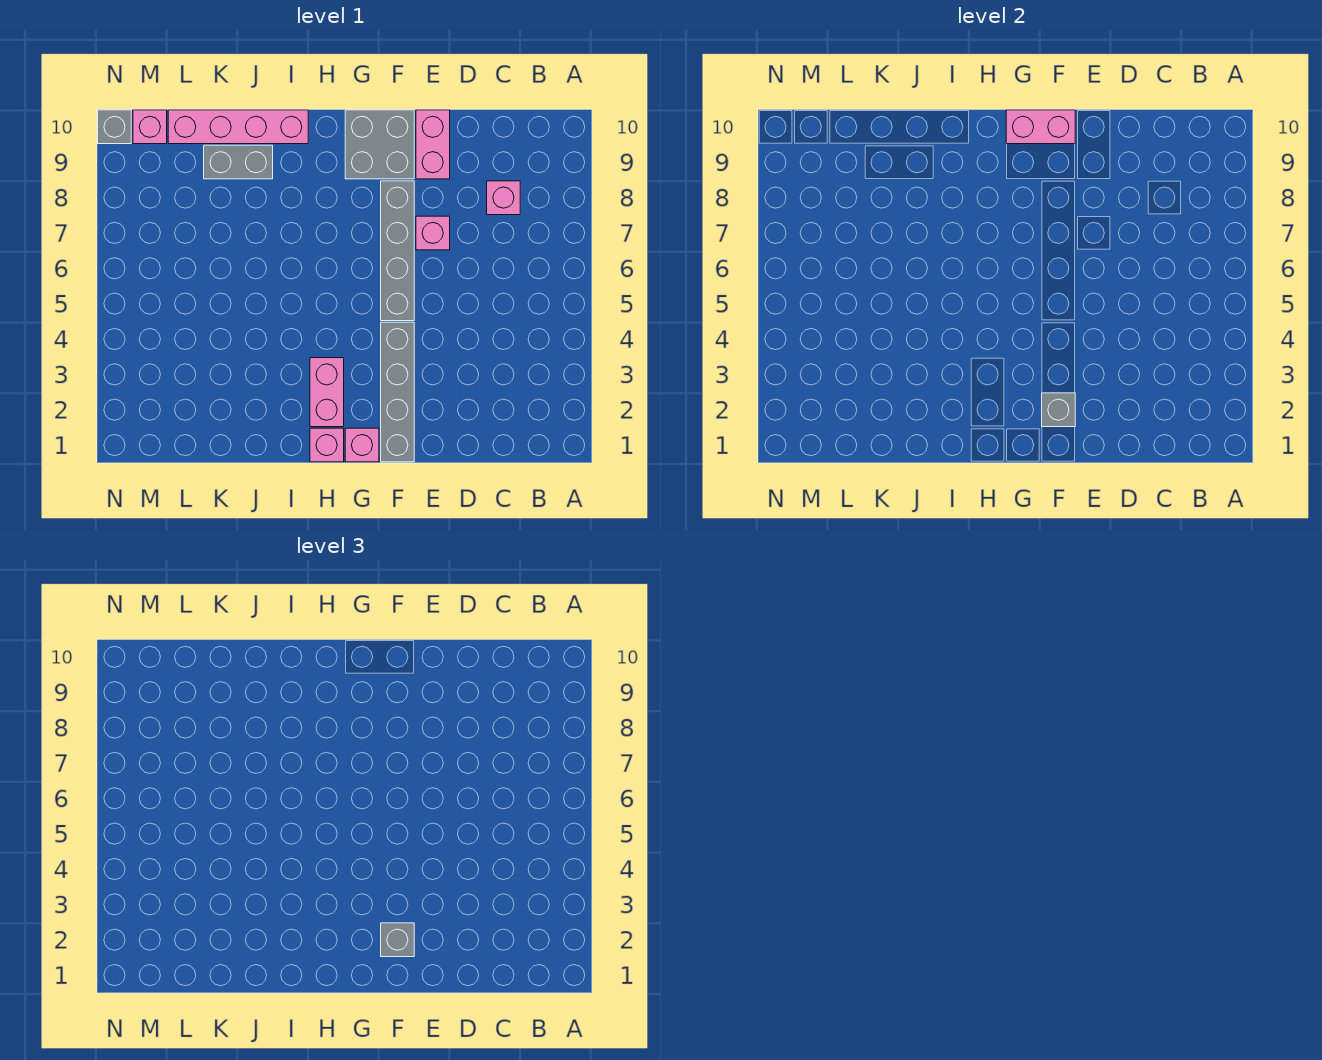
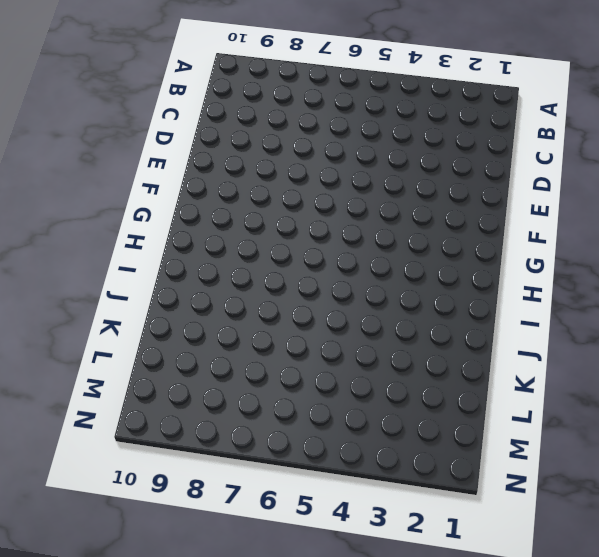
none -> pink 1x1 brick [487,181,520,215]
none -> pink 1x1 brick [416,216,450,250]
none -> pink 1x2 brick [416,110,450,179]

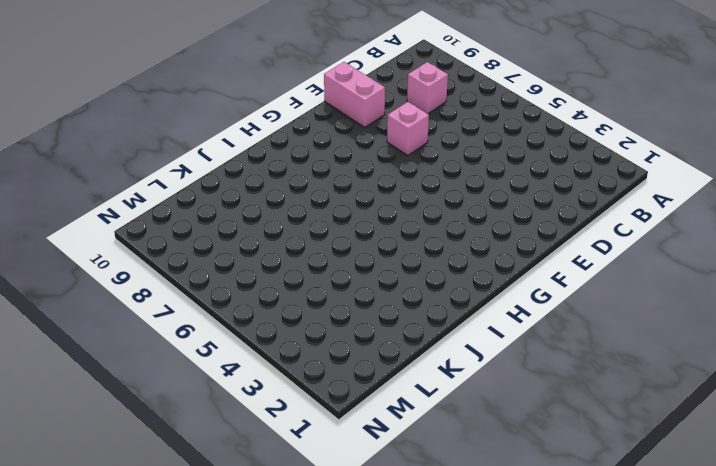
none -> grey 1x4 brick [381,322,414,462]
none -> grey 1x4 brick [381,181,414,321]
none -> grey 2x2 brick [345,110,414,179]

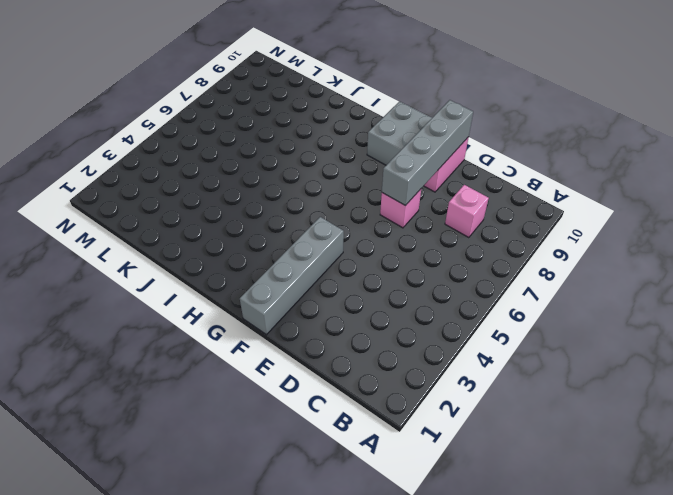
grey 1x4 brick [382,100,473,205] -> grey 1x4 brick moved to [381,181,414,321]
none -> pink 1x1 brick [345,428,379,462]
none -> pink 1x1 brick [310,428,344,462]
none -> pink 1x2 brick [310,358,344,427]

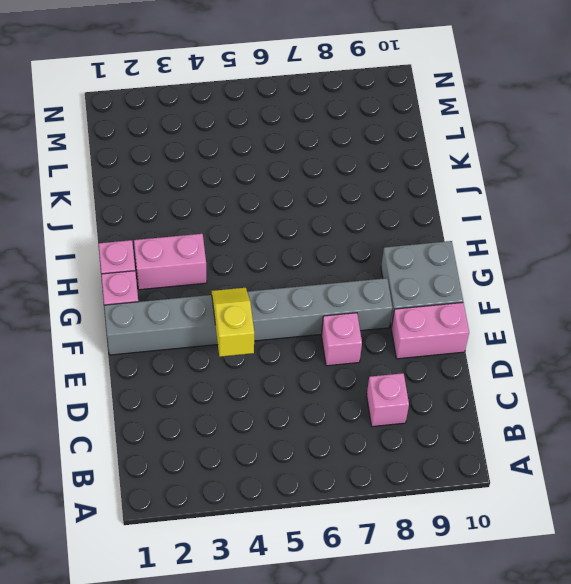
yellow 1x2 slope [212,288,254,357] -> none
none -> pink 1x4 brick [168,110,308,144]
none -> grey 1x2 brick [204,145,273,179]
none -> pink 1x1 brick [133,110,167,144]

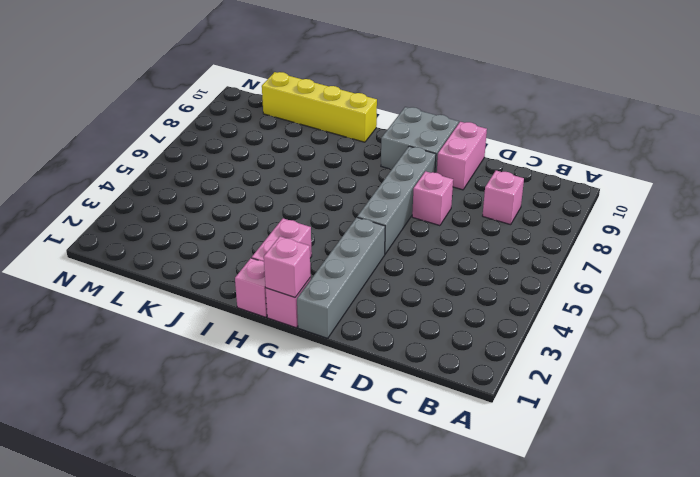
pink 1x1 brick [264,236,311,297] -> pink 1x1 brick moved to [133,110,167,144]
yellow 1x4 brick [262,72,377,142] -> pink 1x4 brick [168,110,308,144]
none -> grey 1x2 brick [204,145,273,179]
none -> grey 1x1 brick [98,110,131,144]
none -> grey 1x1 brick [1042,393,1075,427]

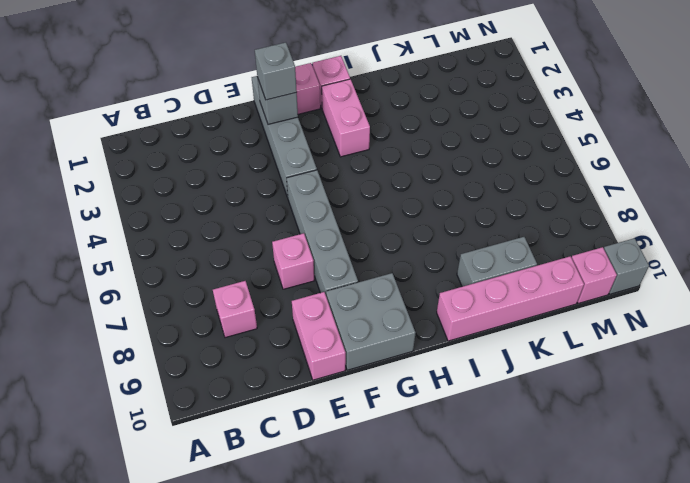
none -> pink 1x2 brick [1006,110,1075,144]

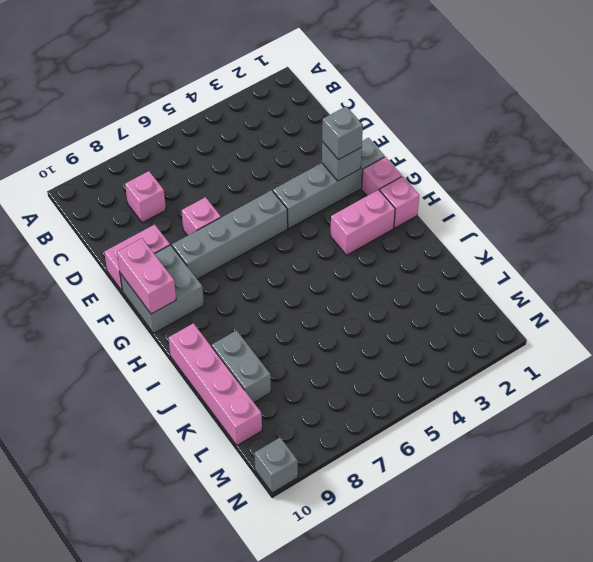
none -> pink 1x1 brick [133,110,167,144]

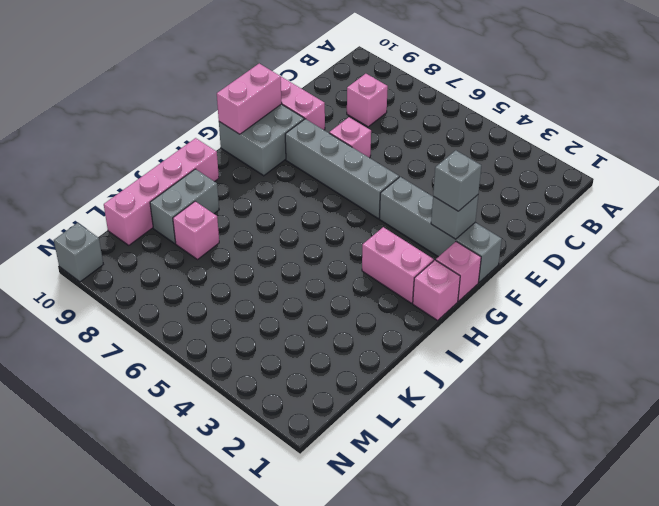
pink 1x1 brick [173,201,219,259] -> pink 1x1 brick moved to [133,110,167,144]

